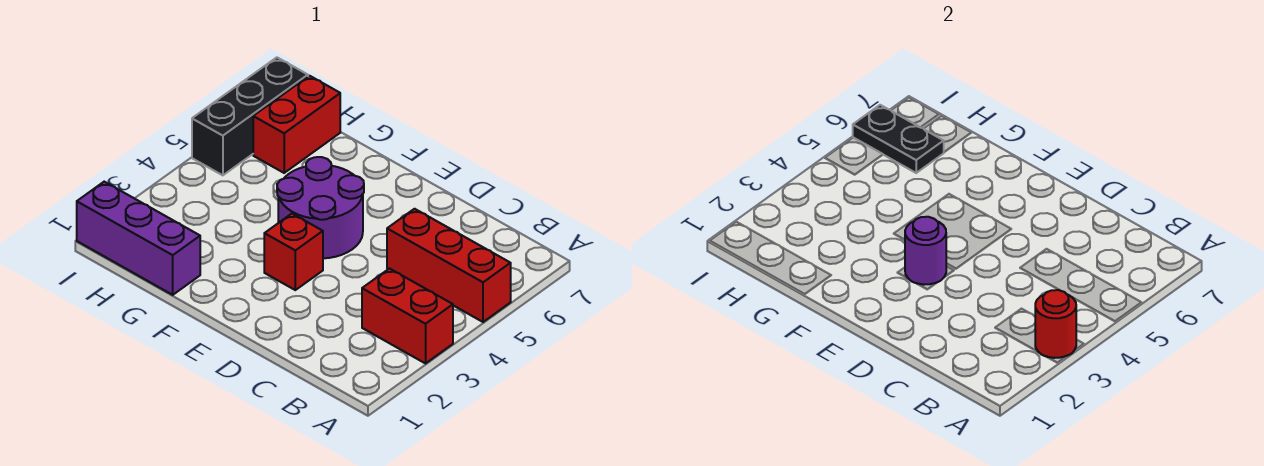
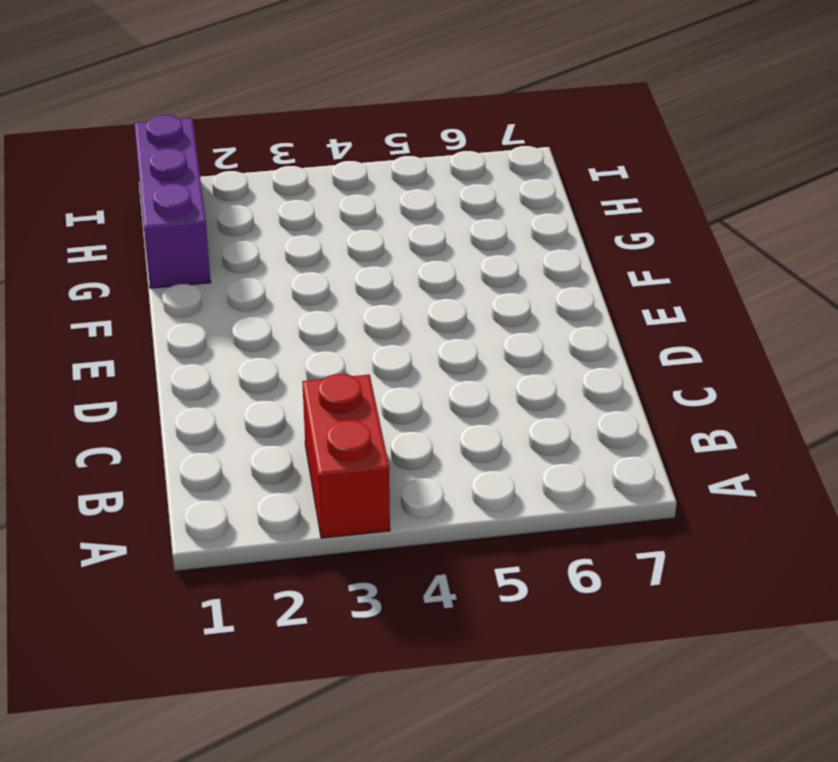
none -> red 1x3 brick [387,209,511,322]
none -> red 1x1 brick [264,214,323,290]

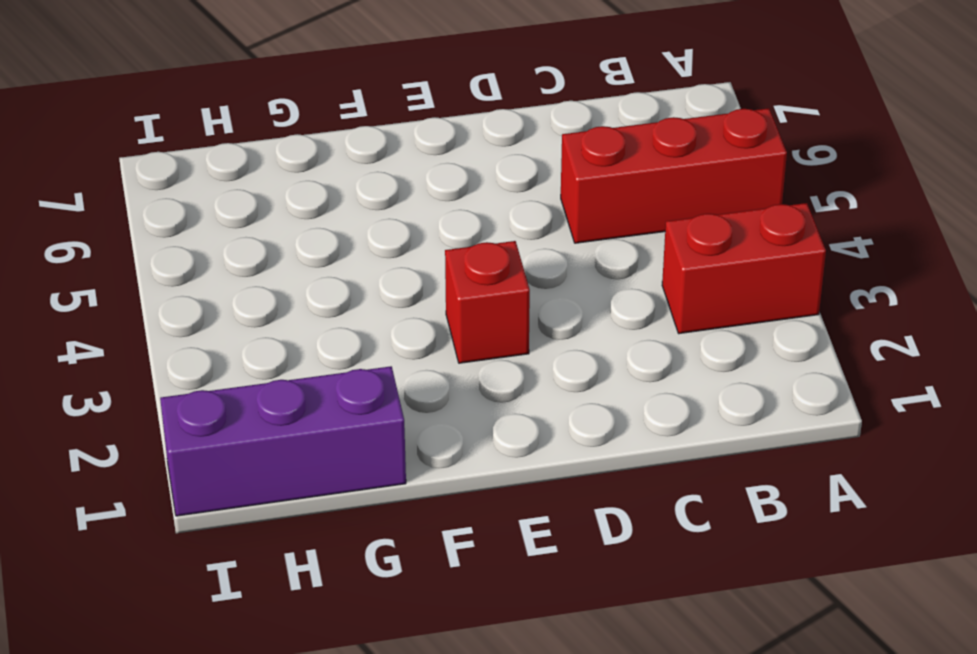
none -> purple 2x2 round brick [277,157,364,258]
none -> red 1x2 brick [253,76,340,173]

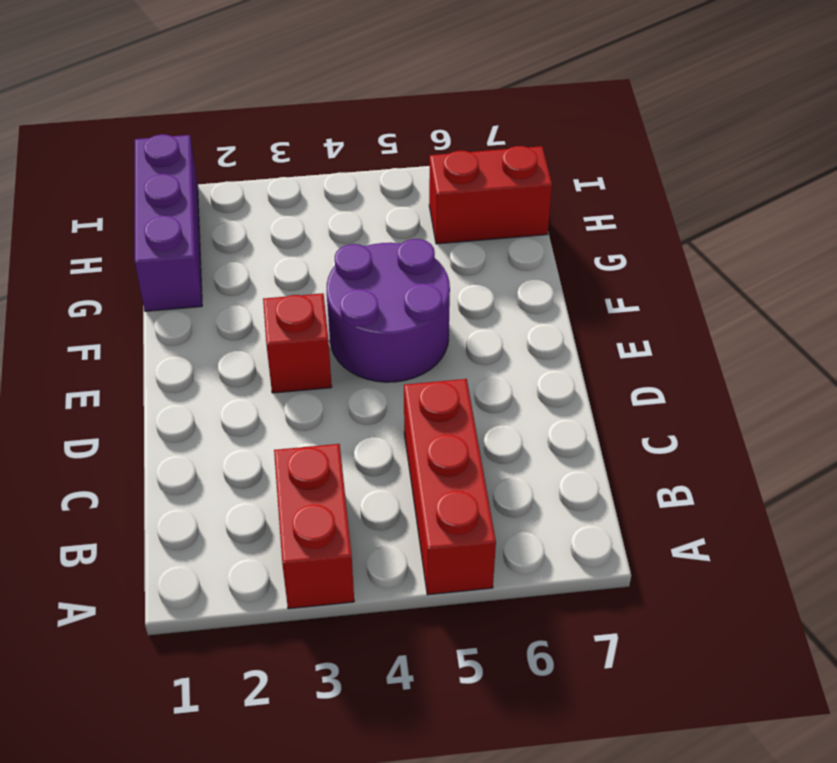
none -> black 1x3 brick [192,57,308,175]
none -> red 1x1 round brick [1035,290,1076,358]

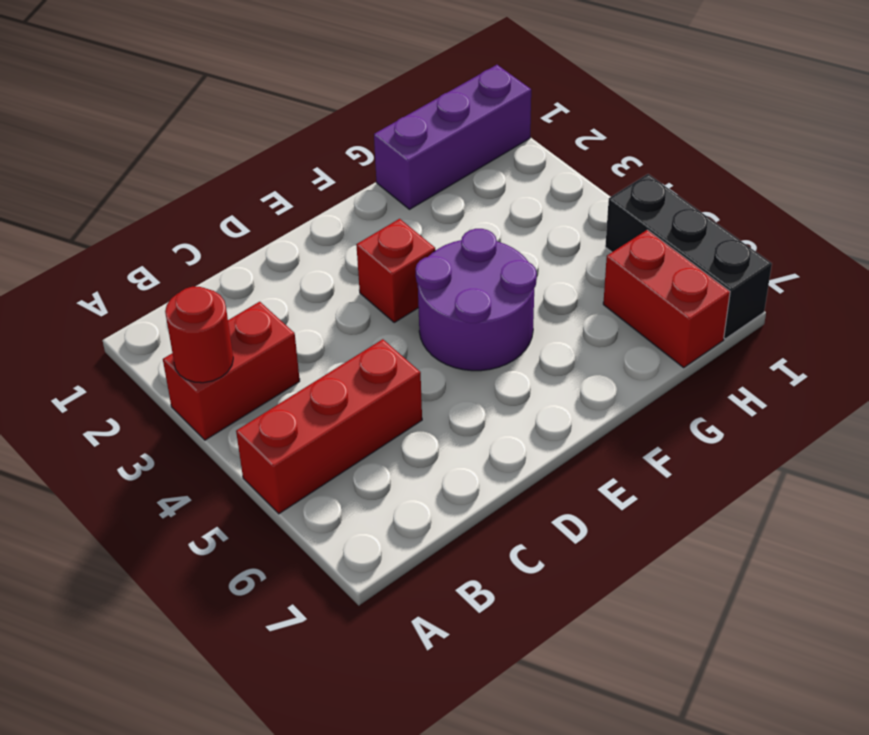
none -> purple 1x1 round brick [905,217,947,285]
none -> black 1x2 plate [853,105,944,173]

